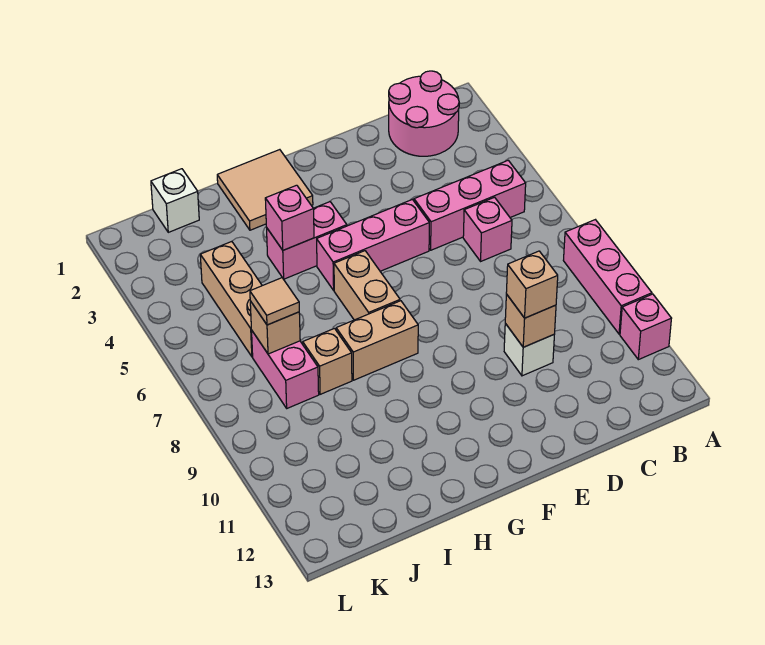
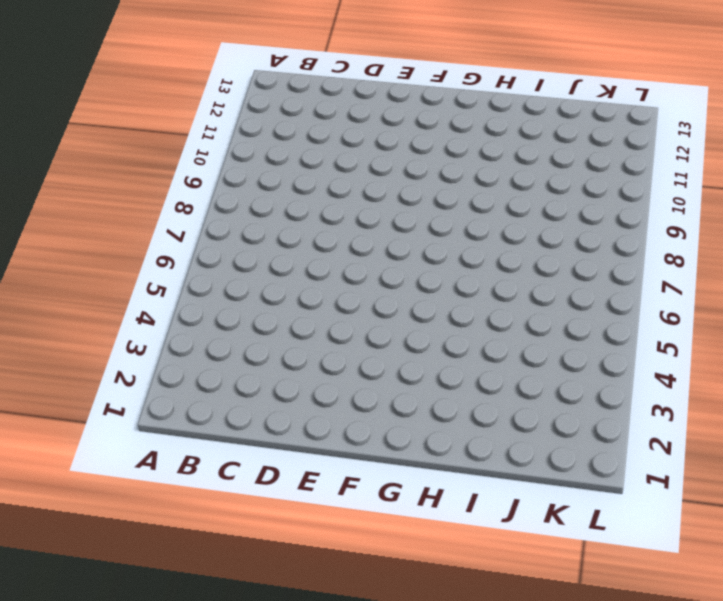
none -> pink 1x3 brick [563,220,652,334]
none -> pink 1x1 brick [620,294,671,360]
none -> pink 2x2 round brick [389,71,459,156]

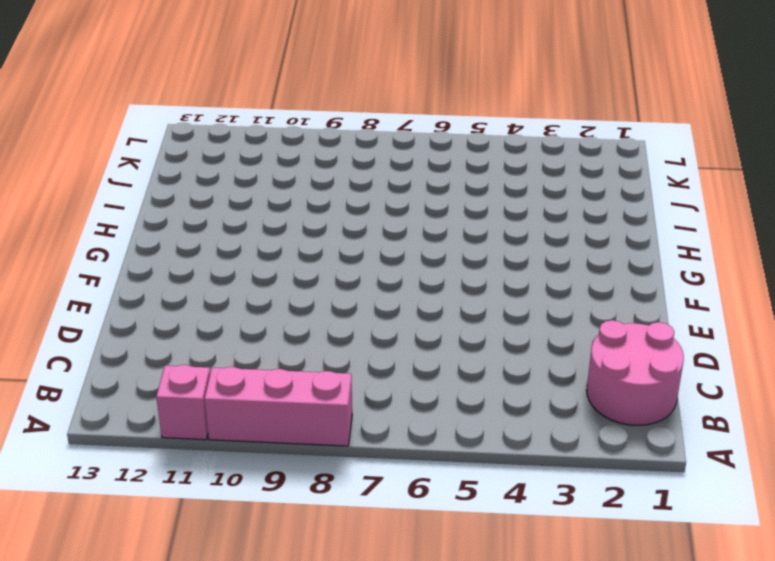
none -> pink 1x3 brick [414,160,526,250]
none -> pink 1x1 brick [463,197,512,261]
none -> white 1x1 brick [504,324,554,376]

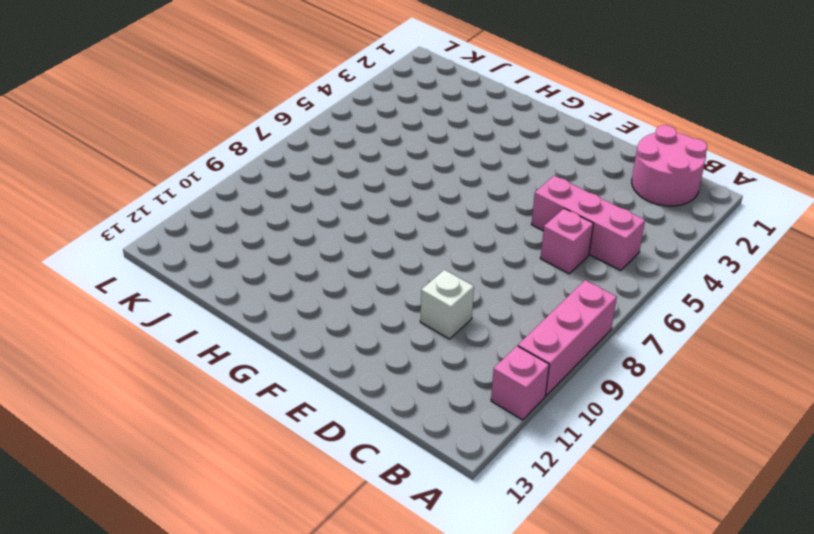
none -> pink 1x3 brick [317,199,429,290]
none -> tan 2x2 tile [217,150,313,230]
none -> pink 1x2 brick [267,202,347,279]

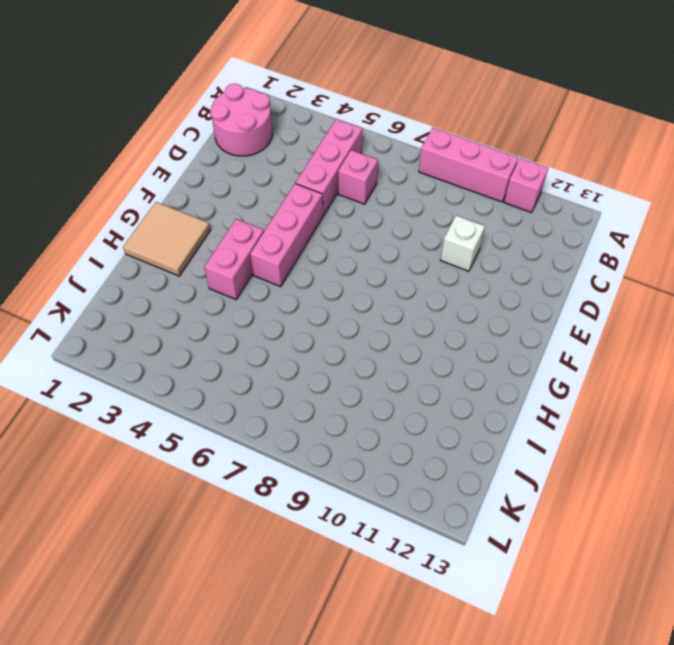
none -> tan 1x2 brick [334,251,400,320]
none -> tan 1x2 brick [336,301,418,380]
none -> tan 1x1 brick [303,328,352,394]

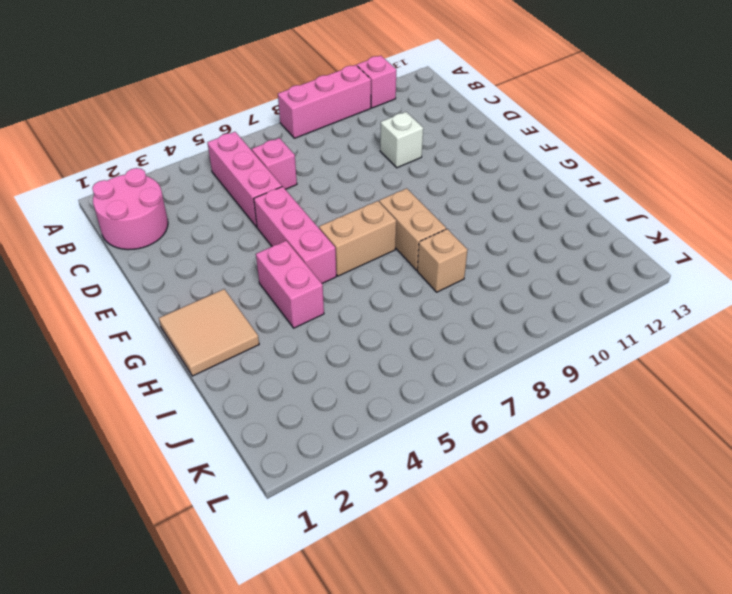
none -> white 1x1 brick [151,169,199,232]
none -> tan 1x3 brick [200,242,262,357]
none -> pink 1x2 brick [252,331,319,408]

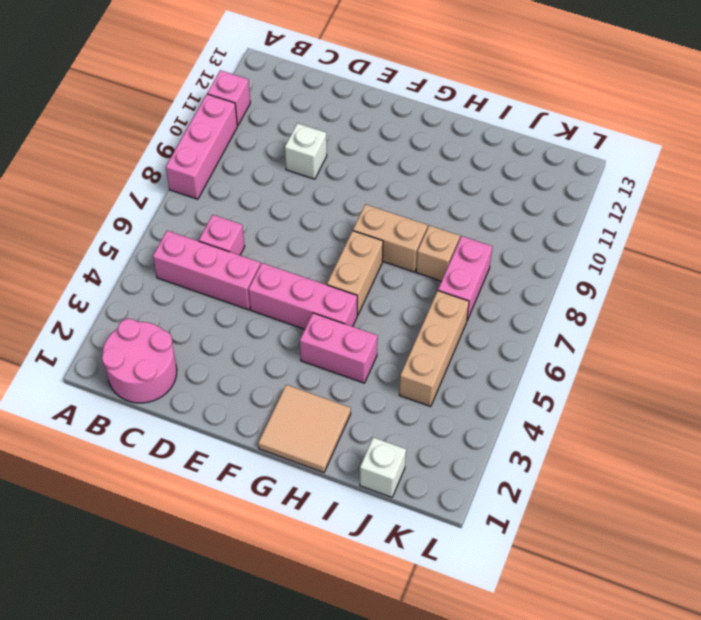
none -> tan 1x1 brick [505,294,556,347]
none -> pink 1x1 brick [265,185,314,250]
none -> tan 1x1 brick [250,301,300,354]

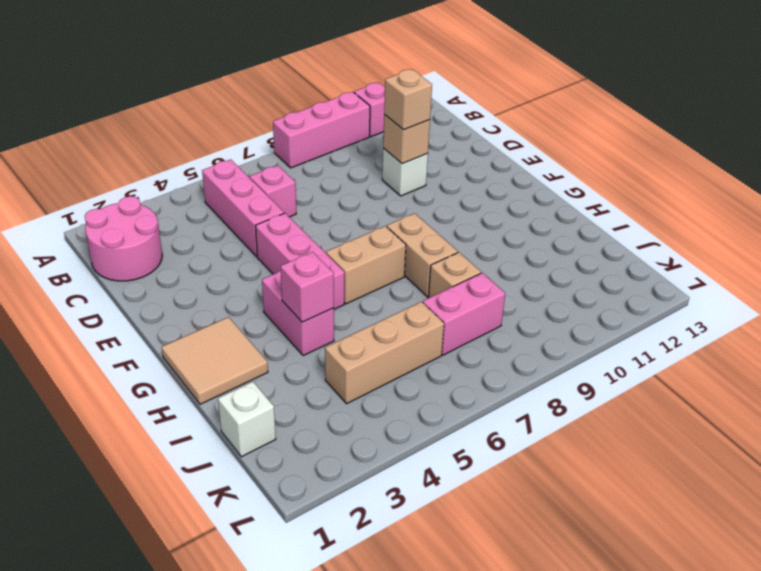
none -> tan 1x1 brick [250,301,300,354]
none -> tan 1x1 tile [250,278,299,325]

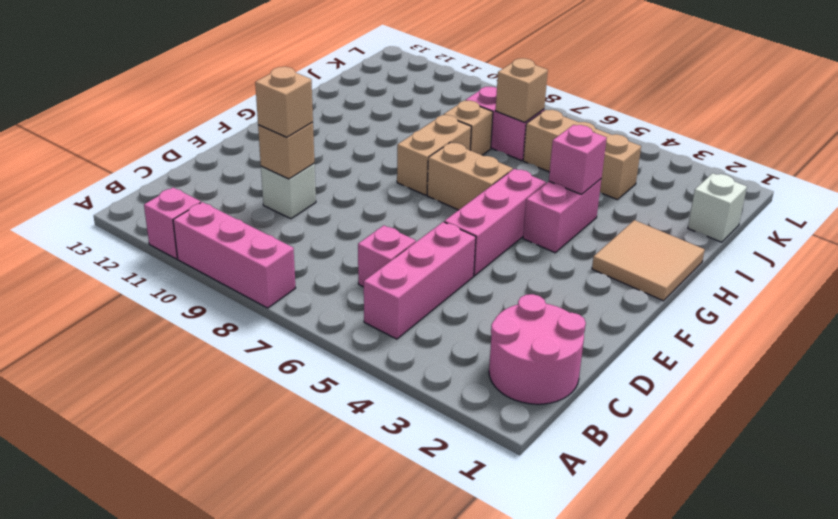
none -> tan 1x1 tile [250,278,299,325]

